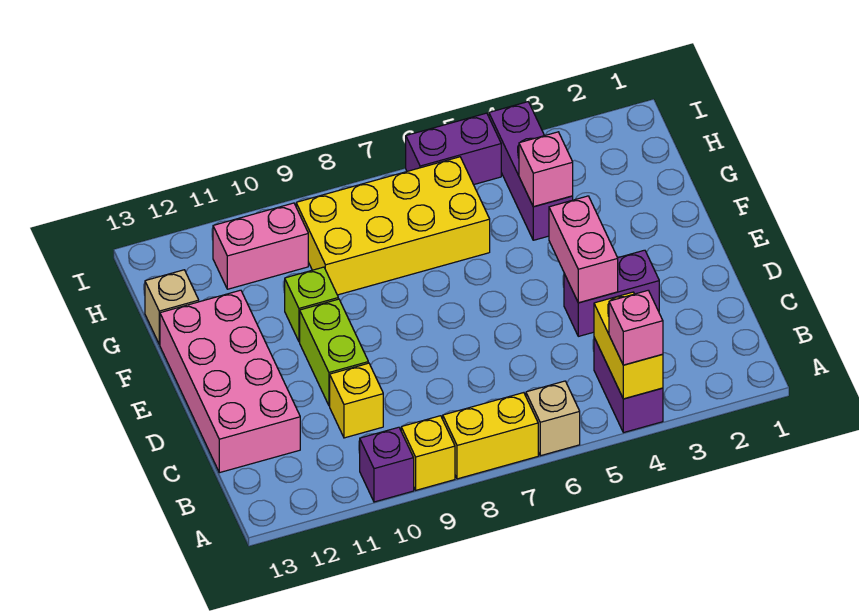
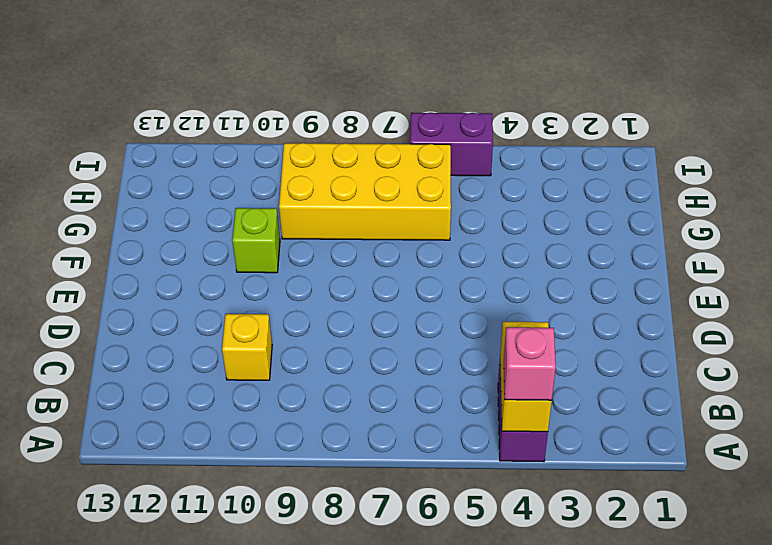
none -> tan 1x1 brick [526,381,580,456]
none -> yellow 1x2 brick [443,393,538,479]
none -> yellow 1x1 brick [401,416,455,490]

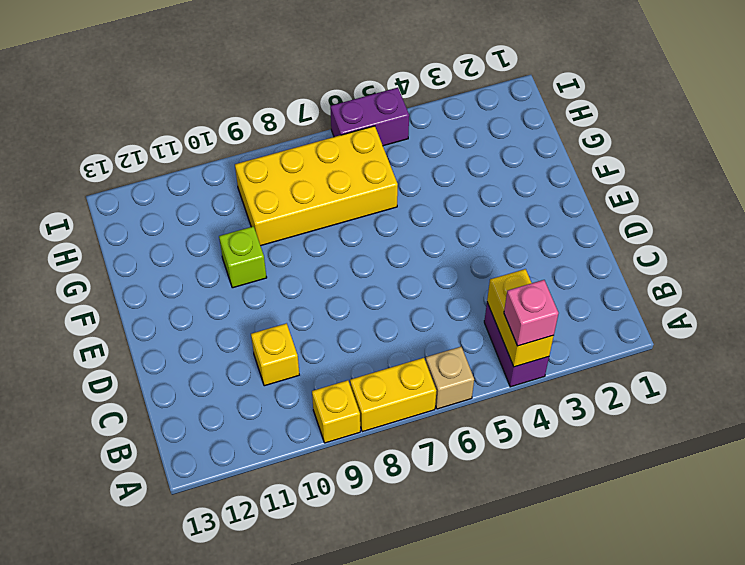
none -> purple 1x1 brick [360,427,414,502]
none -> pink 2x4 brick [160,290,300,473]
none -> purple 1x2 brick [564,250,659,336]

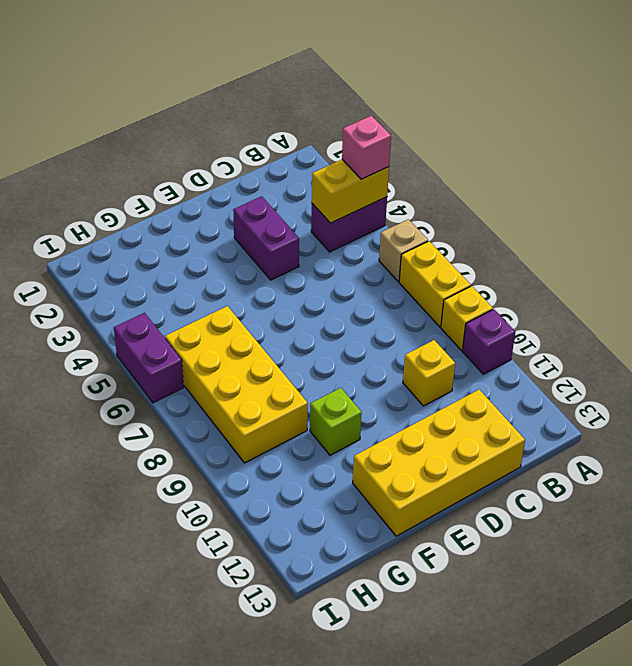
yellow 2x4 brick [353,390,525,536] -> pink 2x4 brick [160,290,300,473]
none -> lime 1x2 brick [300,299,368,406]
none -> purple 1x3 brick [489,102,573,240]
none -> tan 1x1 brick [145,270,199,344]

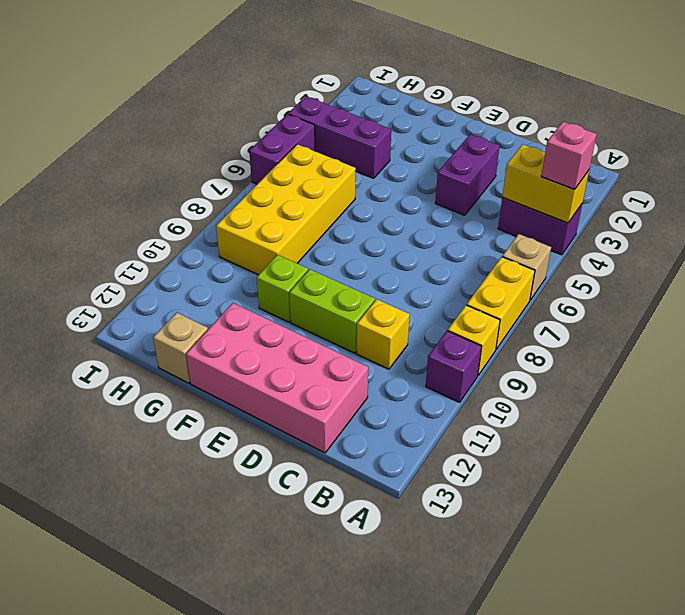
none -> pink 1x2 brick [213,203,308,289]
none -> pink 1x2 brick [549,196,618,303]
none -> pink 1x1 brick [519,132,573,207]

